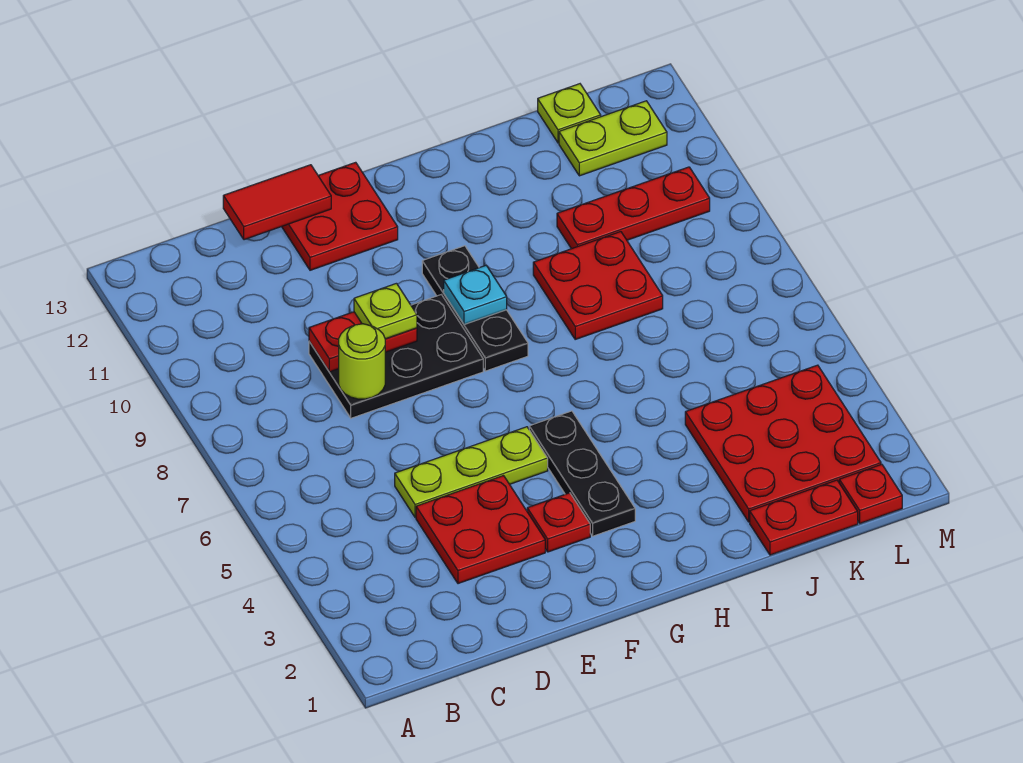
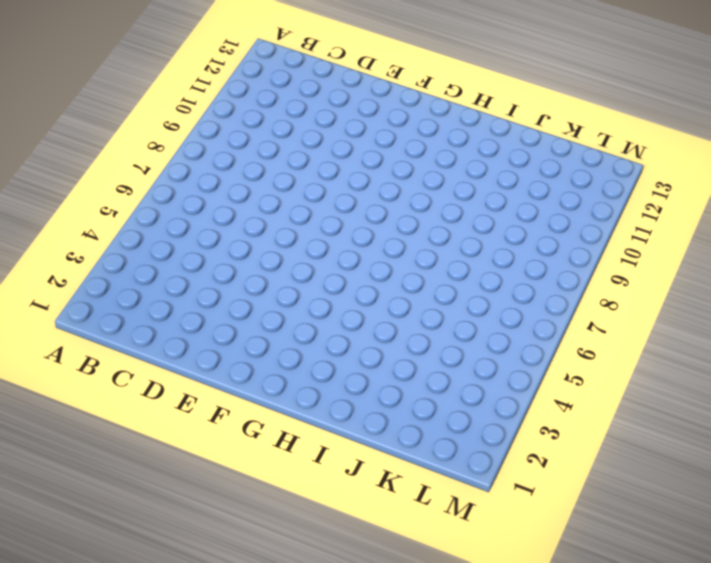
none -> red 2x2 plate [416,476,545,584]
none -> lime 1x3 plate [395,427,548,517]
none -> black 2x3 plate [309,295,483,418]

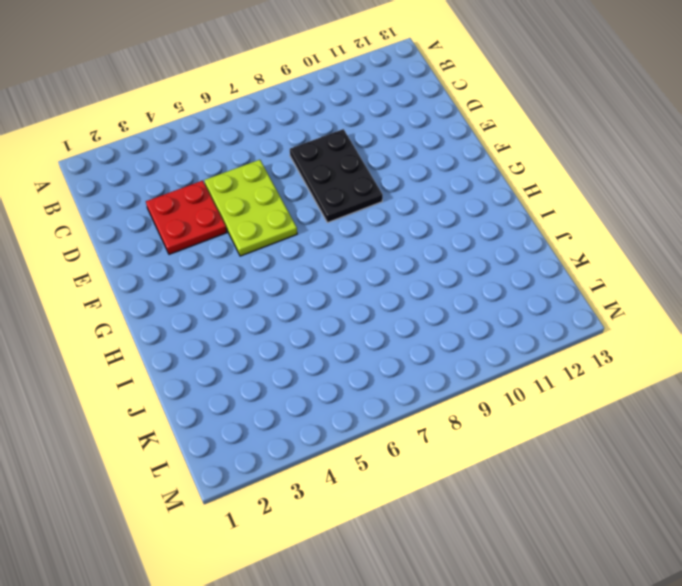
lime 2x3 plate [204,160,297,256] -> lime 1x3 plate [395,427,548,517]
none -> red 2x2 plate [282,162,398,270]
none -> red 1x1 plate [527,493,590,552]
none -> black 1x3 plate [529,411,635,536]

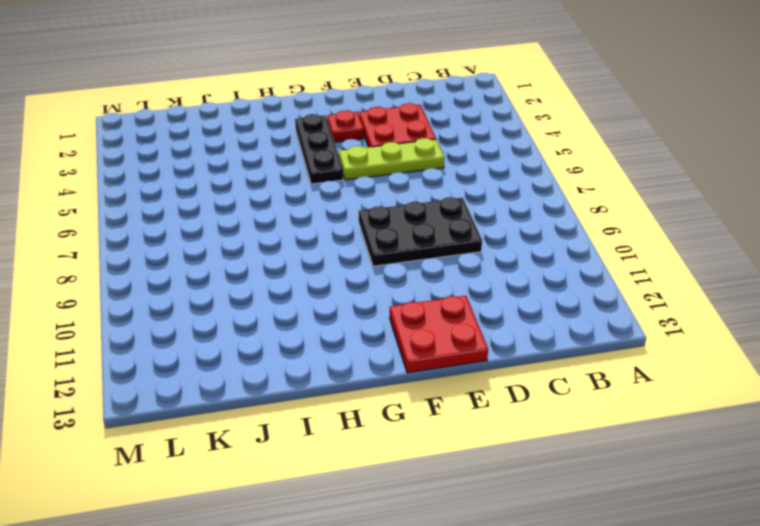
none -> black 1x3 plate [422,246,528,371]
none -> red 2x2 plate [533,232,663,339]
none -> red 1x2 plate [750,480,858,555]

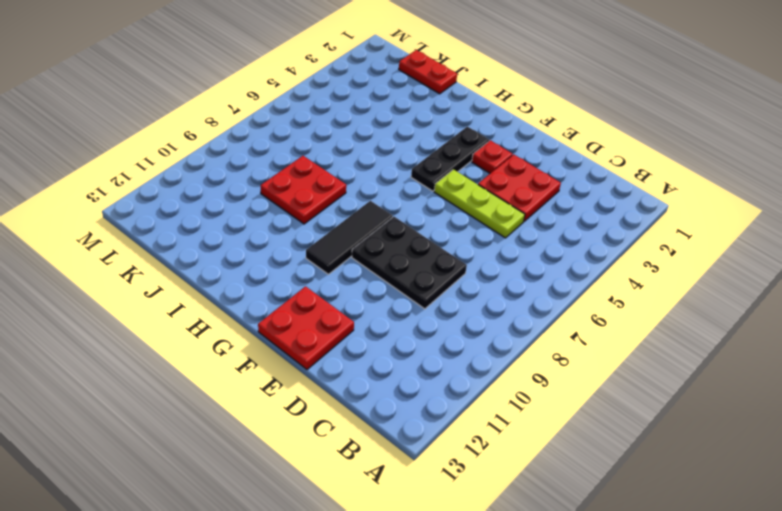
black 1x3 tile [306,201,393,274] -> black 1x3 plate [422,246,528,371]
none -> red 3x3 plate [685,365,881,522]
none -> red 1x3 plate [557,167,710,249]
none -> lime 1x2 plate [559,101,667,176]

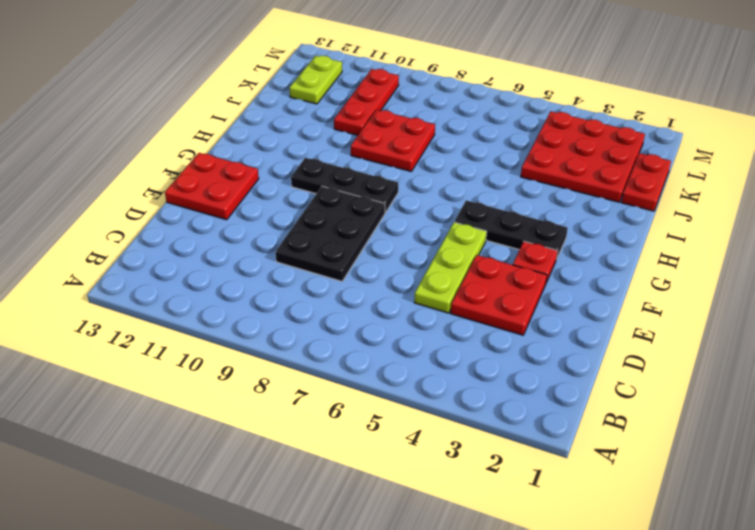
none -> lime 1x1 plate [538,84,601,143]
none -> red 1x1 plate [839,464,902,523]
none -> lime 1x1 round brick [339,324,385,399]

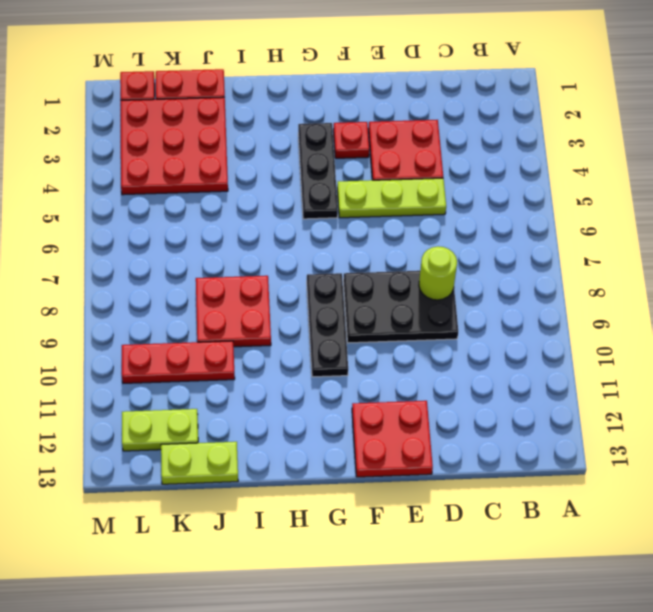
lime 1x2 plate [161,442,238,484] -> lime 1x1 plate [538,84,601,143]
none -> red 1x2 plate [309,312,417,372]
none -> red 1x2 tile [223,165,331,240]
none -> cyan 1x1 plate [444,265,507,325]

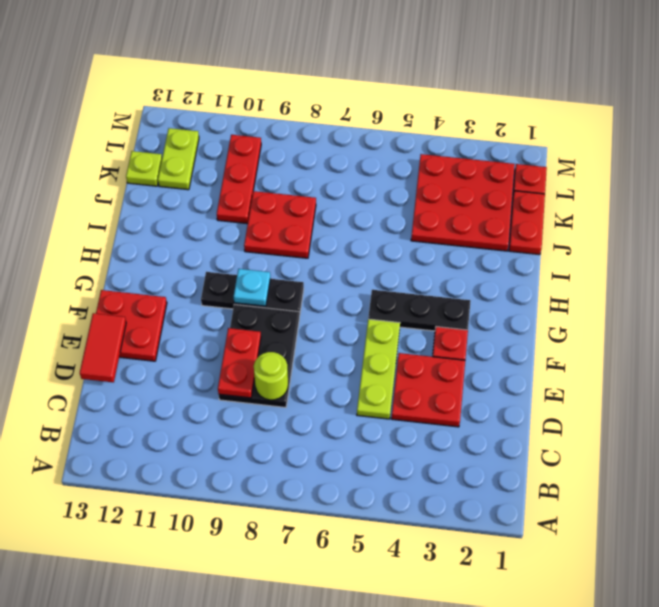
none -> lime 1x1 plate [354,283,417,339]

